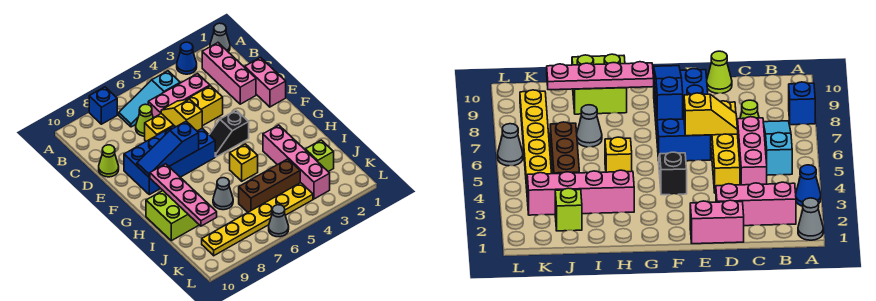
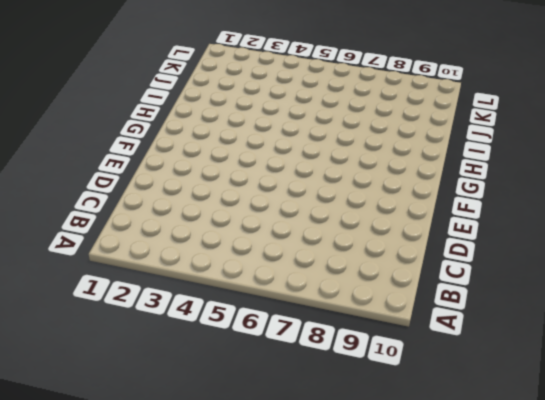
none -> grey 1x1 cone [210,23,230,52]
none -> blue 1x1 cone [177,42,197,74]
none -> blue 1x1 brick [89,87,117,124]

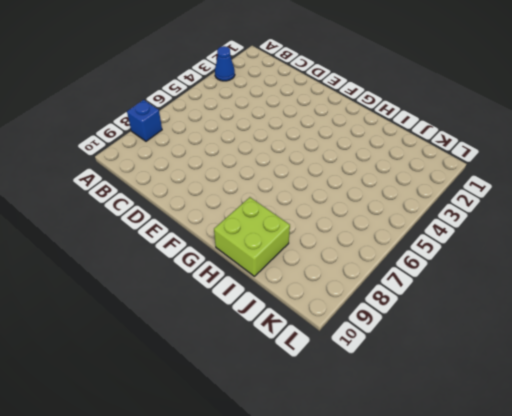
none -> grey 1x1 cone [210,23,230,52]
none -> pink 1x3 brick [202,43,256,104]
none -> cyan 1x3 slope [119,71,180,127]

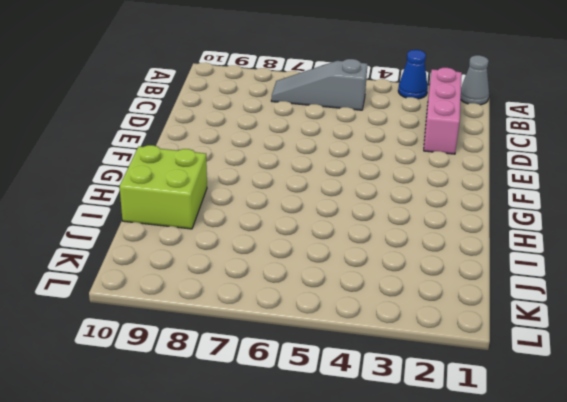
grey 1x3 slope [271,59,367,110] -> cyan 1x3 slope [119,71,180,127]
none -> blue 1x1 brick [89,87,117,124]
none -> pink 1x3 brick [148,74,210,118]
none -> lime 1x1 cone [136,104,153,136]

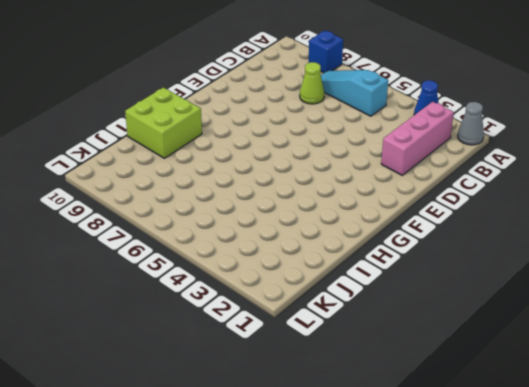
none -> pink 1x3 brick [148,74,210,118]
none -> pink 1x2 brick [245,58,286,107]
none -> yellow 1x4 brick [145,86,223,141]

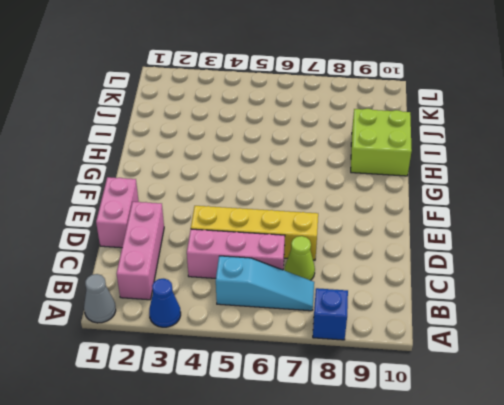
none -> lime 1x1 cone [99,145,119,177]
none -> blue 2x4 brick [124,126,215,195]
none -> black 1x2 slope [209,110,249,157]

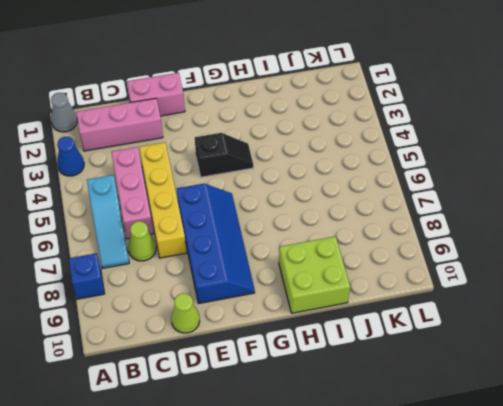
blue 2x4 slope [177,184,255,304] -> blue 2x4 brick [124,126,215,195]
black 1x2 slope [195,133,253,177] -> black 1x2 slope turned to [209,110,249,157]
none -> pink 1x4 brick [263,125,330,199]
none -> yellow 1x1 brick [230,144,258,181]
none -> grey 1x1 cone [213,178,233,210]

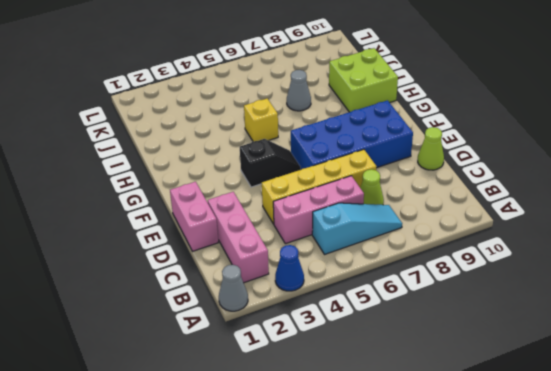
none -> blue 1x1 brick [89,87,117,124]
none -> pink 1x4 brick [263,125,330,199]
none -> lime 1x1 brick [305,140,334,172]

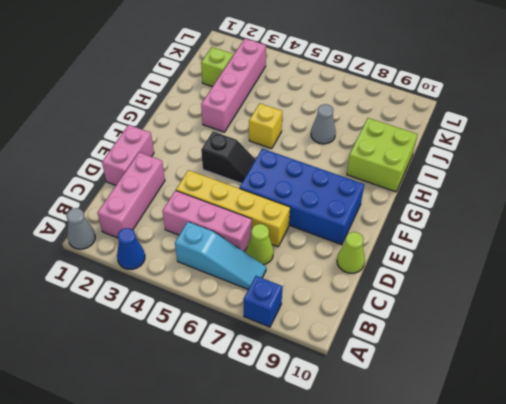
none -> brown 1x3 brick [239,159,300,212]
none -> yellow 1x6 plate [202,183,313,256]
none -> grey 1x1 cone [269,205,289,237]

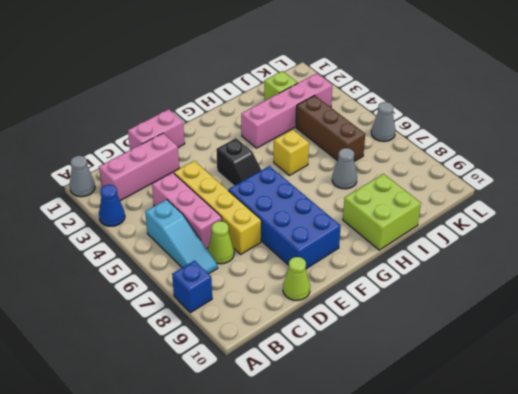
none -> yellow 1x6 plate [202,183,313,256]
none -> yellow 1x2 slope [161,99,202,131]
none -> blue 1x3 slope [137,121,199,178]

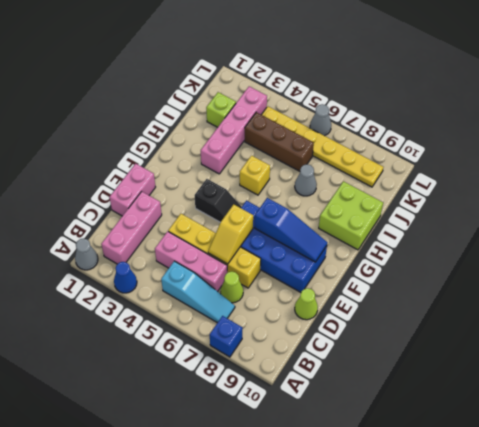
none -> pink 1x4 plate [150,164,217,226]

